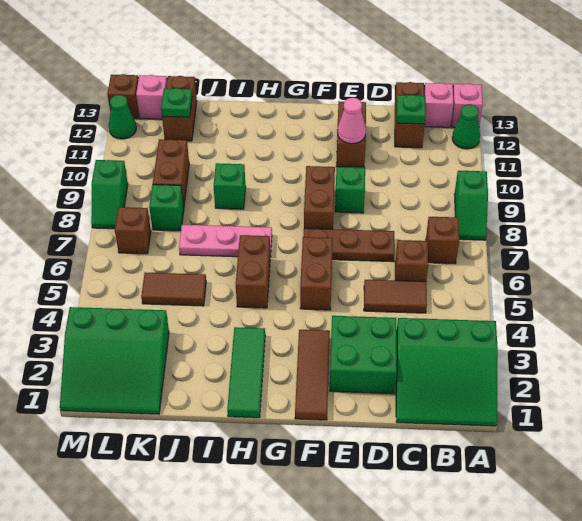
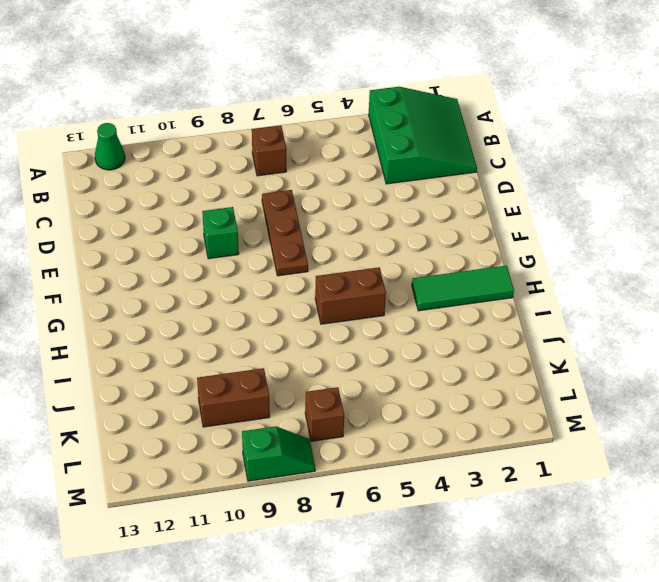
none -> green 1x2 slope [454,171,488,240]
none -> pink 1x1 brick [451,84,483,128]
none -> pink 1x1 brick [424,83,453,127]
none -> brown 1x2 tile [364,280,427,313]

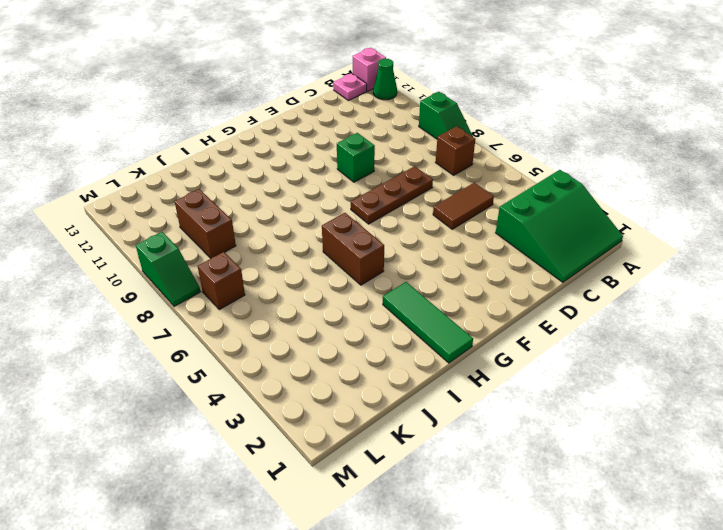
pink 1x1 plate [333,74,367,101] -> pink 1x1 brick [424,83,453,127]
none -> brown 1x1 brick [395,240,428,281]
none -> brown 1x2 brick [395,82,425,148]
none -> green 2x2 brick [330,316,397,394]
none -> brown 1x2 brick [336,101,366,168]

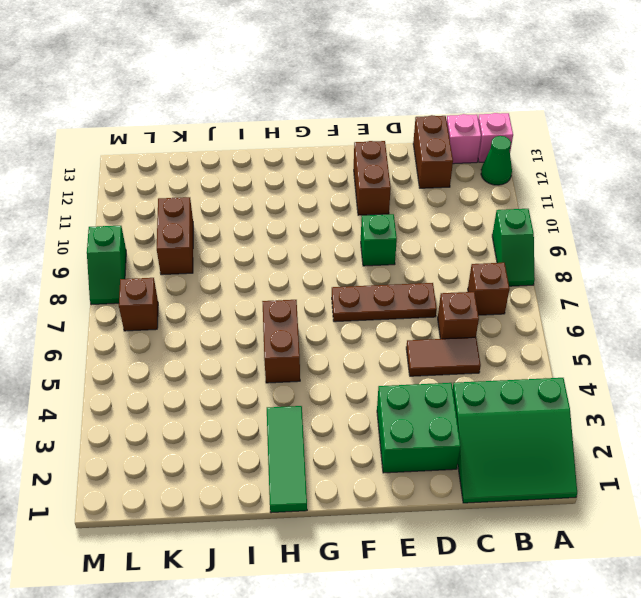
none -> brown 1x3 tile [295,330,330,420]
none -> brown 1x2 brick [300,237,333,310]
none -> brown 1x2 brick [304,166,335,229]
none -> pink 1x3 plate [179,225,272,257]

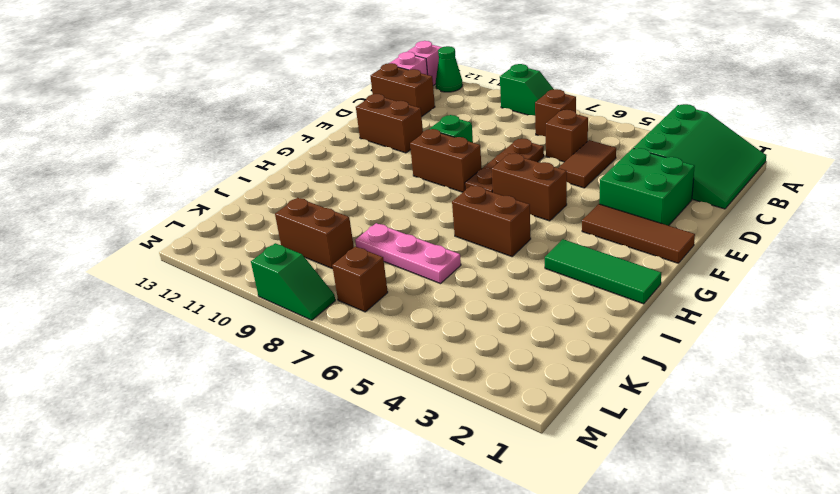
pink 1x3 plate [355,223,461,284] -> pink 1x3 plate turned to [179,225,272,257]
none -> green 1x1 brick [214,163,246,209]
none -> brown 1x2 tile [141,273,206,306]
none -> green 3x3 slope [60,307,169,414]
none -> green 1x1 brick [149,185,184,231]

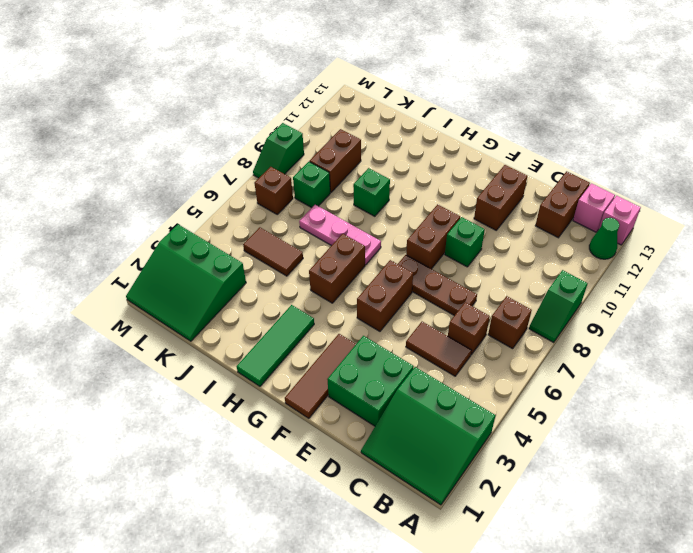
none -> brown 1x2 brick [162,76,197,141]
none -> pink 1x1 brick [136,75,167,119]
none -> green 1x1 cone [109,95,136,139]
none -> brown 1x1 brick [107,74,139,119]

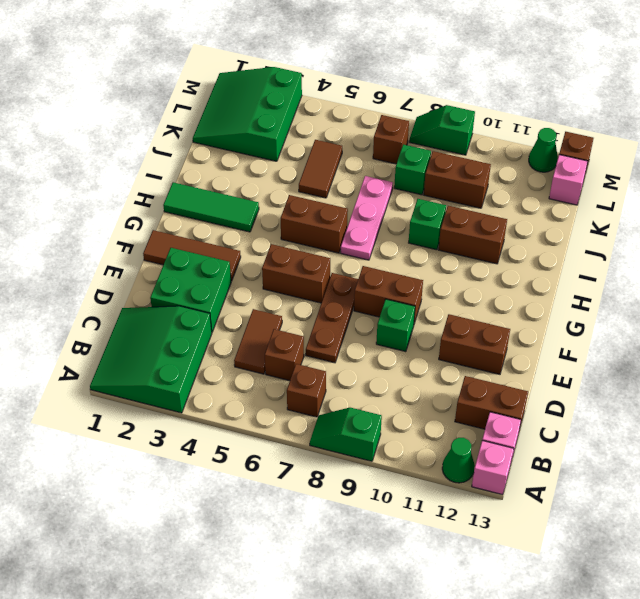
brown 1x2 brick [439,206,507,264] -> brown 1x2 brick moved to [162,76,197,141]
none -> green 1x1 plate [397,95,426,124]
none -> pink 1x1 cone [337,98,366,144]
none -> green 1x1 plate [161,88,192,117]

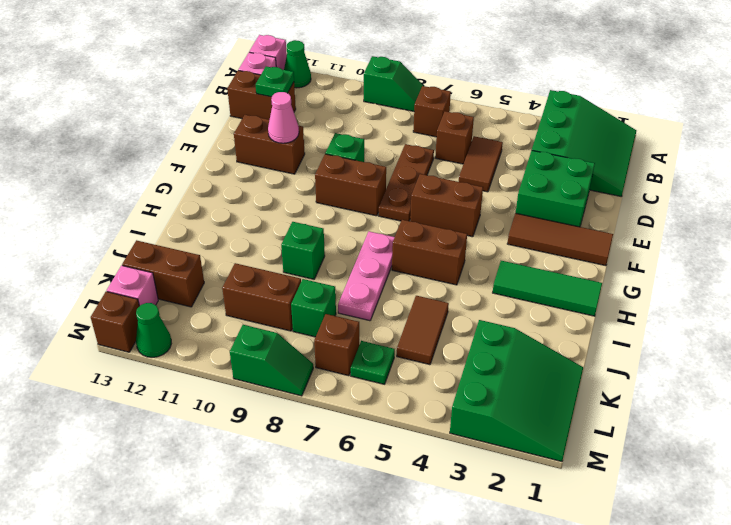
green 1x1 plate [351,341,395,384] -> green 1x1 plate moved to [161,88,192,117]

